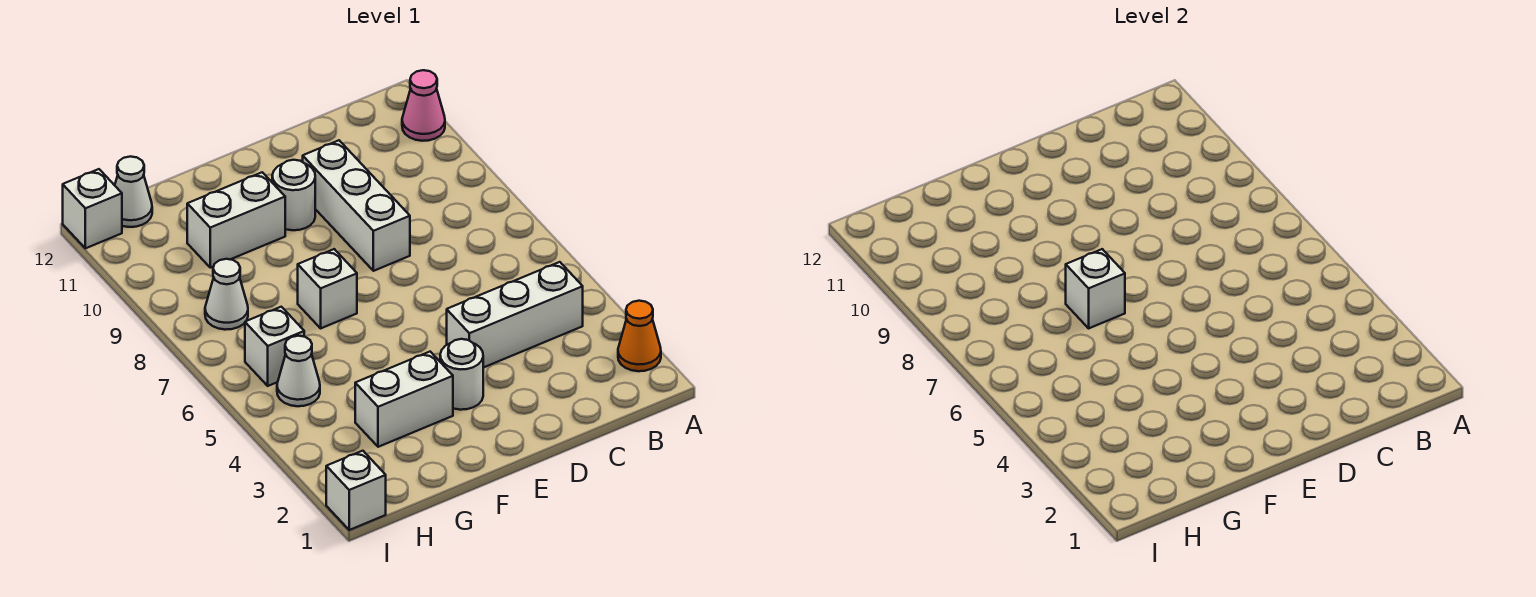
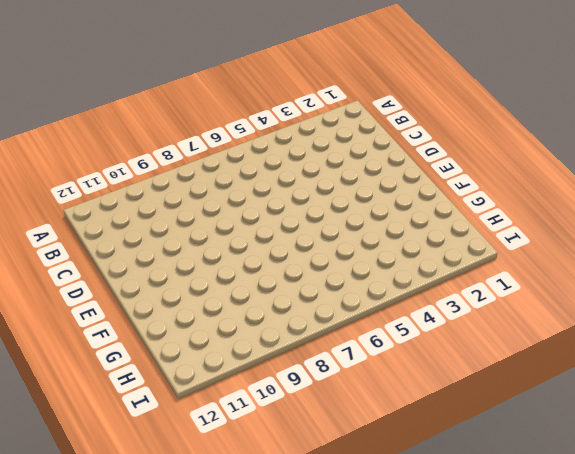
none -> orange 1x1 cone [618,301,661,371]
none -> pink 1x1 cone [402,70,445,141]
none -> white 1x3 brick [447,262,583,368]

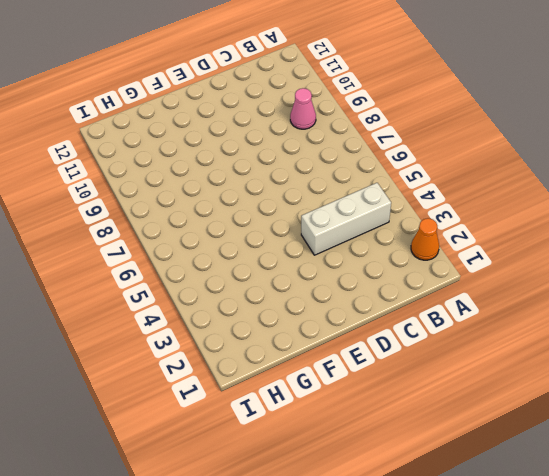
pink 1x1 cone [290,88,316,129] -> pink 1x1 cone moved to [402,70,445,141]
none -> white 1x3 brick [303,140,410,271]
none -> white 1x1 round brick [440,339,483,410]
none -> white 1x1 round brick [272,160,315,230]

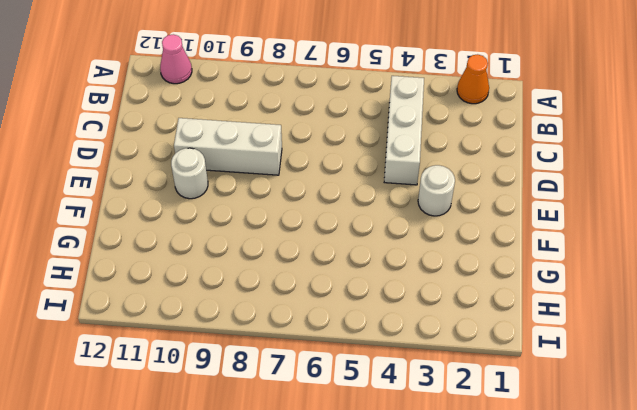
none -> white 1x2 brick [355,352,453,447]
none -> white 1x1 brick [298,249,357,328]
none -> white 1x2 brick [187,172,285,268]

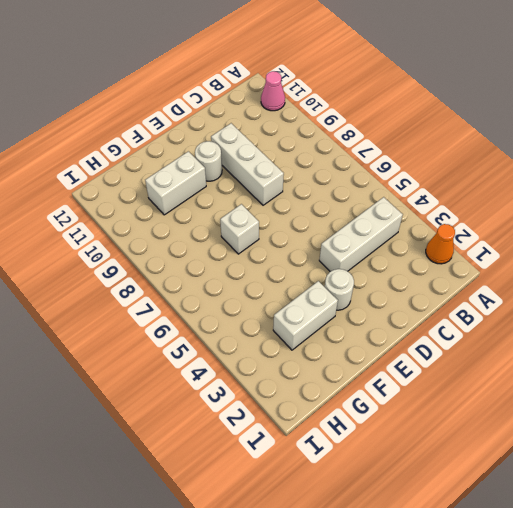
none -> white 1x1 cone [277,336,320,406]
none -> white 1x1 brick [245,307,304,386]
none -> white 1x1 cone [205,259,248,330]

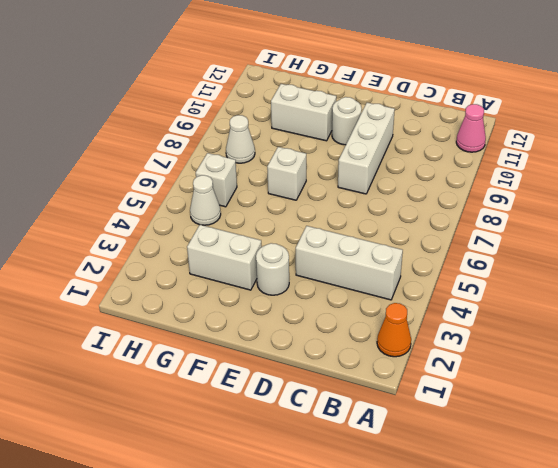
none -> white 1x1 cone [115,157,152,227]
none -> white 1x1 brick [326,451,386,530]
none -> white 1x1 brick [63,169,122,248]

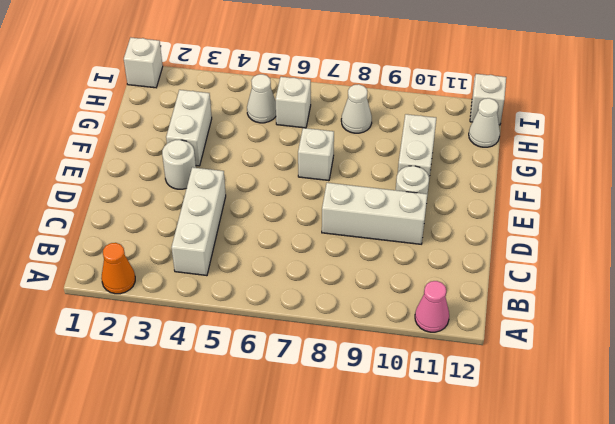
none -> white 1x1 brick [1066,249,1125,328]

